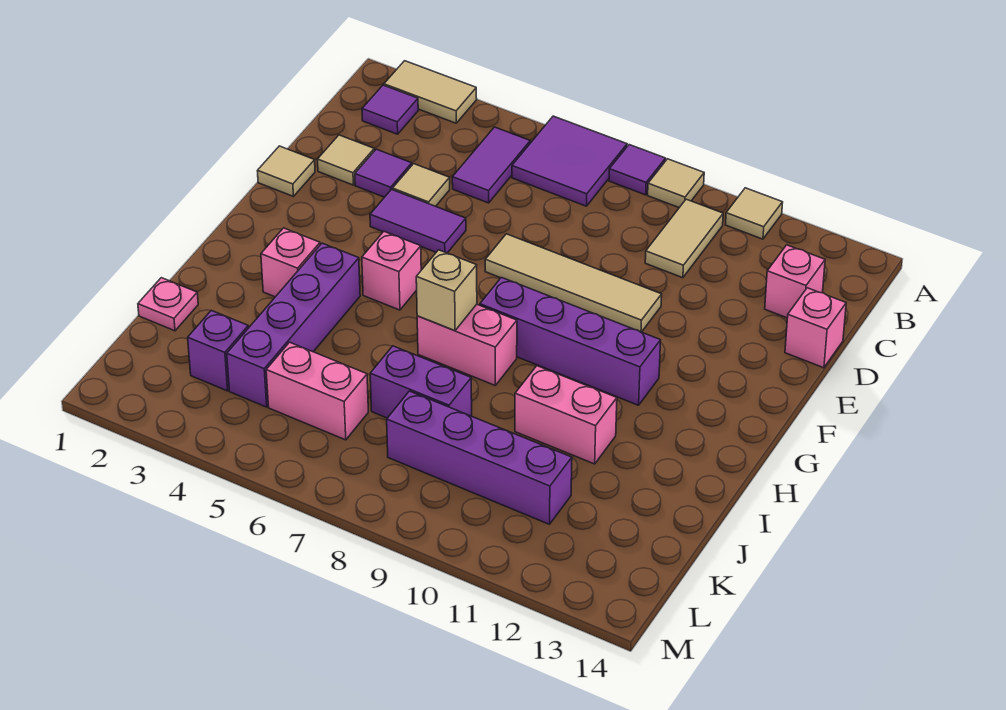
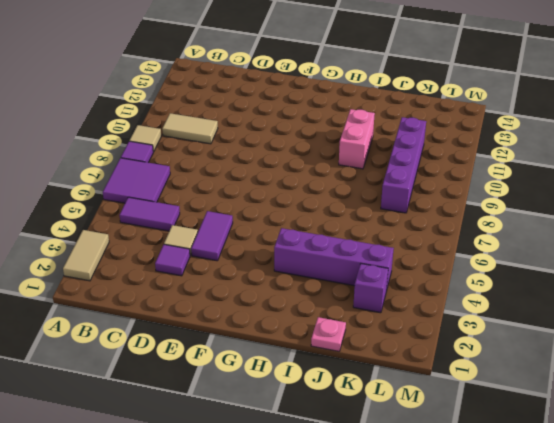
none -> tan 1x1 tile [726,188,783,239]
none -> purple 1x1 tile [362,85,418,134]
none -> pink 1x1 brick [765,245,825,318]

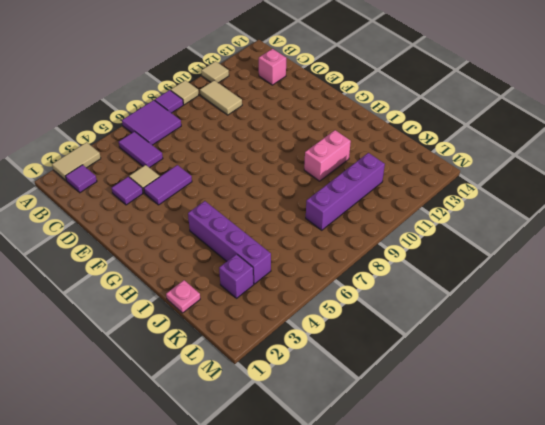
none -> tan 1x1 tile [317,135,374,185]
none -> pink 1x1 brick [785,288,846,368]
none -> tan 1x1 tile [257,146,315,196]

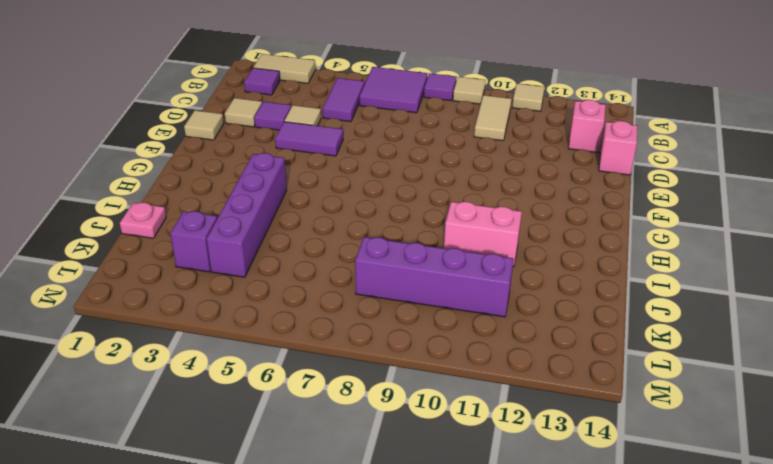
none -> tan 1x4 tile [485,234,662,332]
none -> pink 1x1 brick [362,232,421,310]
none -> purple 1x4 brick [480,278,661,405]

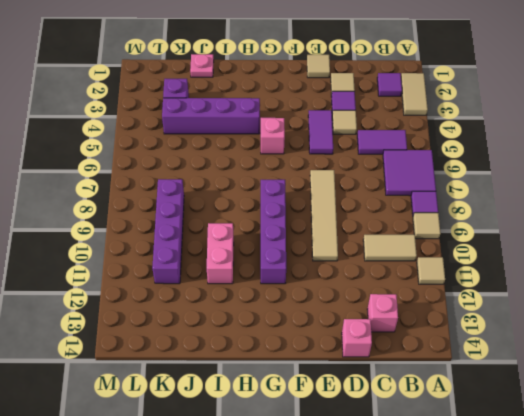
none -> pink 1x1 brick [261,228,320,297]
none -> pink 1x2 brick [417,304,517,385]
none -> purple 1x2 brick [370,346,472,418]

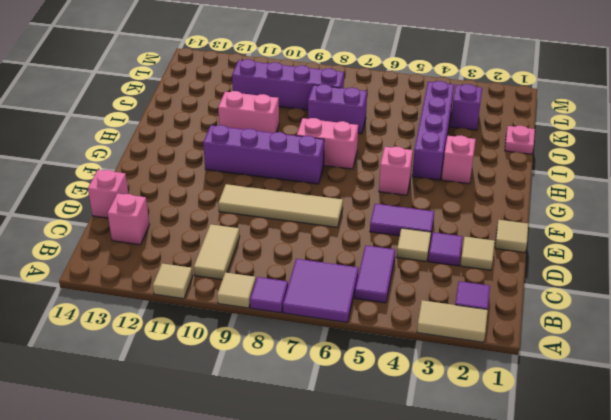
none -> pink 1x2 brick [266,342,368,440]
none -> tan 1x1 brick [416,250,477,331]

